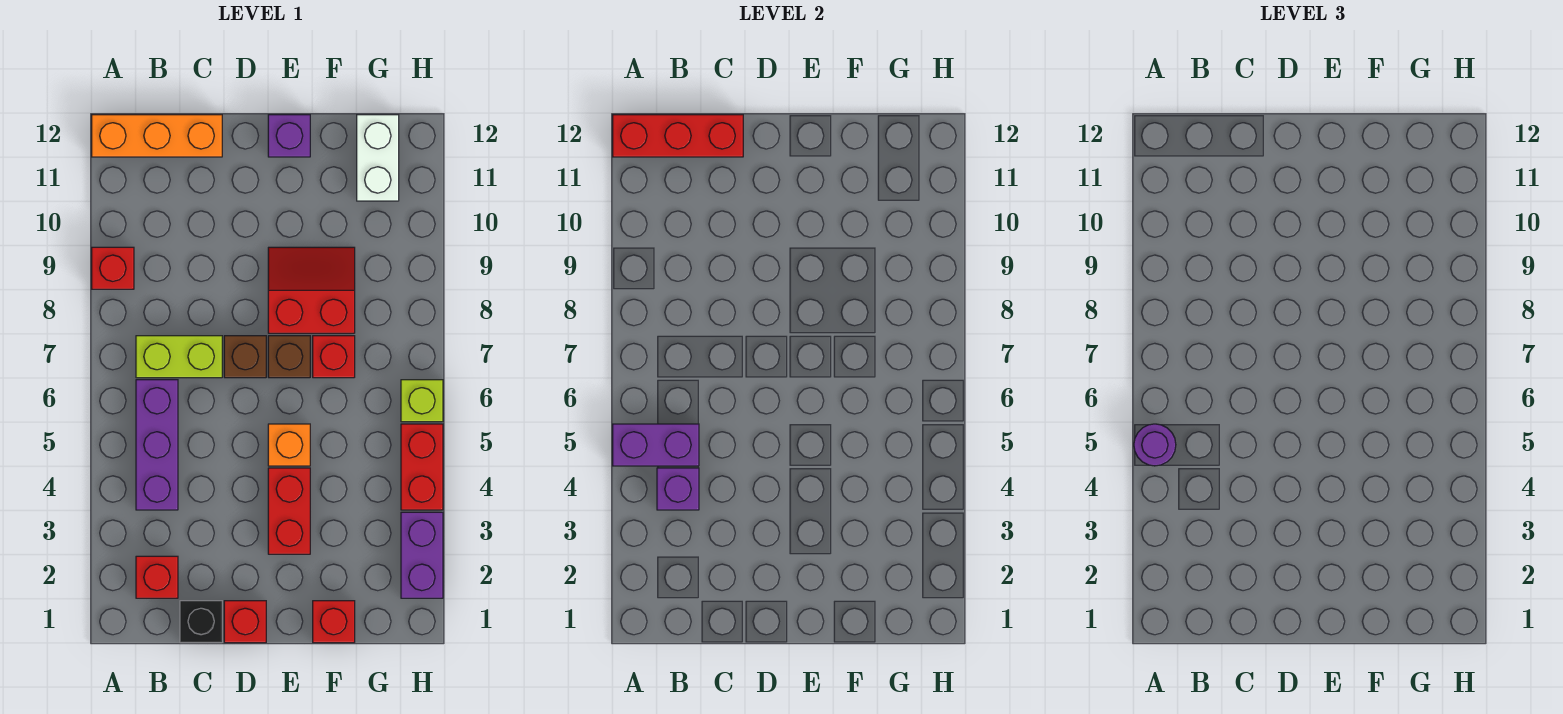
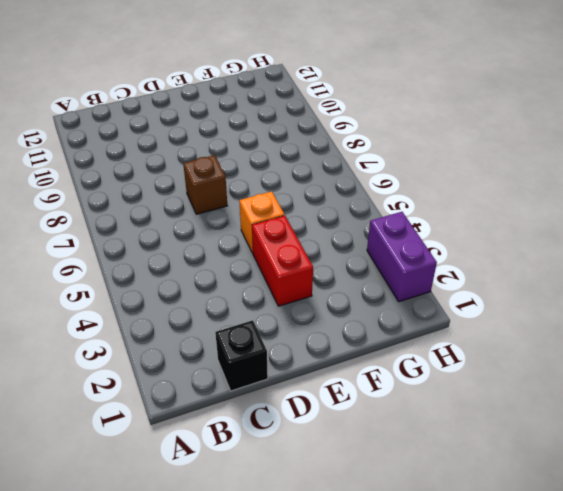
none -> red 1x1 brick [92,247,134,289]
none -> orange 1x3 brick [92,115,222,157]
none -> red 1x1 brick [136,556,178,598]

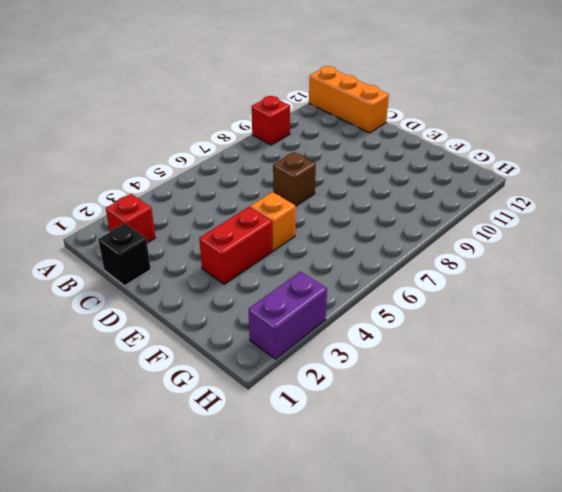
none -> purple 1x3 brick [136,380,178,510]
none -> lime 1x2 brick [136,336,222,378]
none -> red 1x1 brick [224,601,266,643]

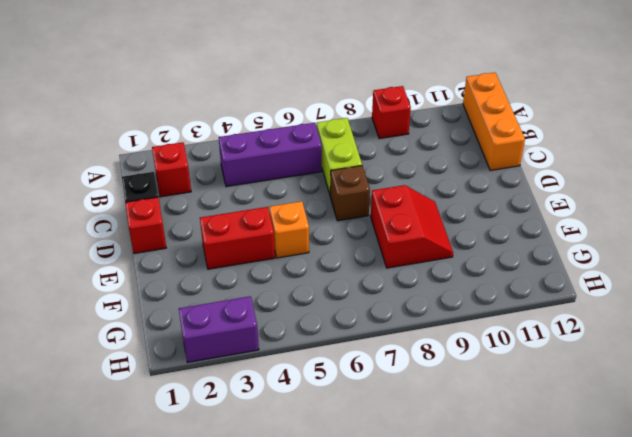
none -> brown 1x1 brick [268,336,310,378]
none -> purple 1x1 brick [268,115,310,157]
none -> red 1x1 brick [313,601,355,643]

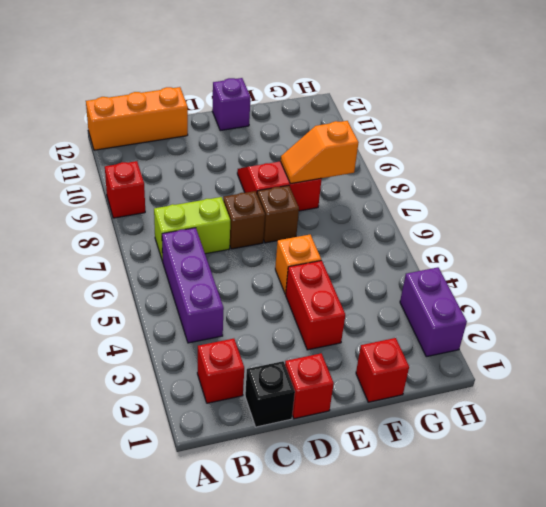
orange 1x2 slope [281,121,359,184] -> none
none -> red 1x1 brick [313,336,355,378]
none -> white 1x2 brick [357,115,399,201]
none -> red 1x2 brick [401,424,443,510]

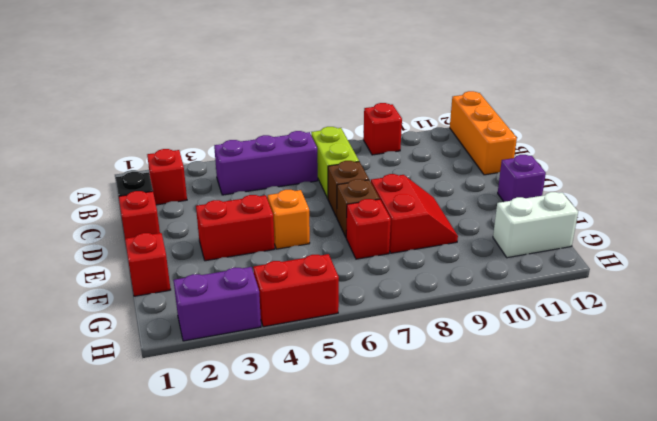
none -> lime 1x1 brick [401,380,443,422]
none -> purple 1x2 brick [613,424,699,466]
none -> red 1x3 brick [613,115,743,157]

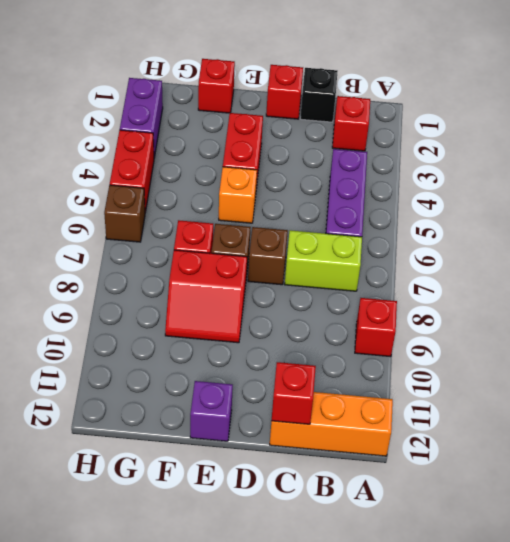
red 1x1 brick [272,362,316,424] -> red 1x3 brick [613,115,743,157]
brown 1x1 brick [104,185,145,242] -> lime 1x1 brick [401,380,443,422]
none -> white 1x2 brick [357,115,399,201]
none -> purple 1x2 brick [613,424,699,466]
none -> purple 1x1 brick [657,468,699,510]

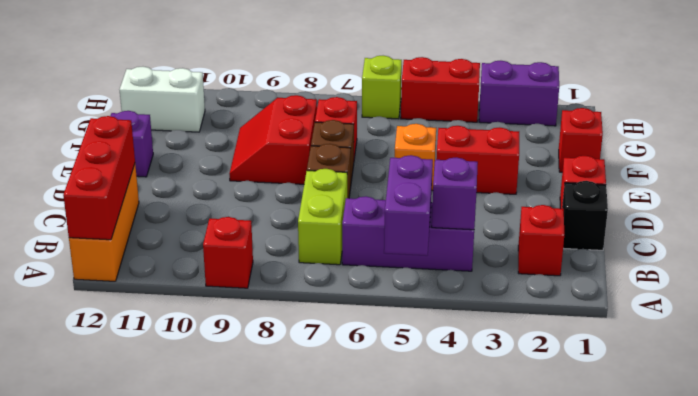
none -> purple 1x1 round brick [1134,424,1176,466]

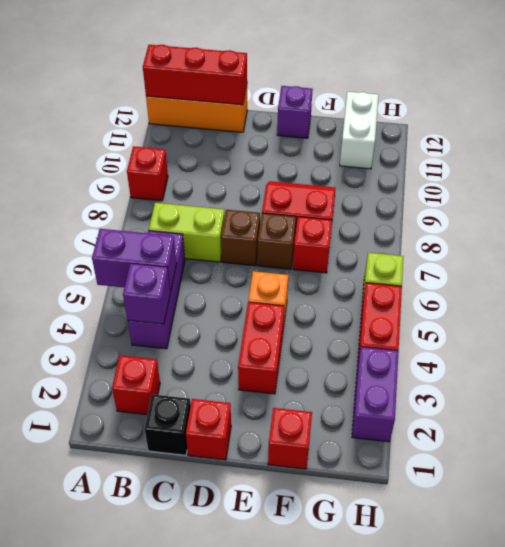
none -> purple 1x1 round brick [1134,424,1176,466]

